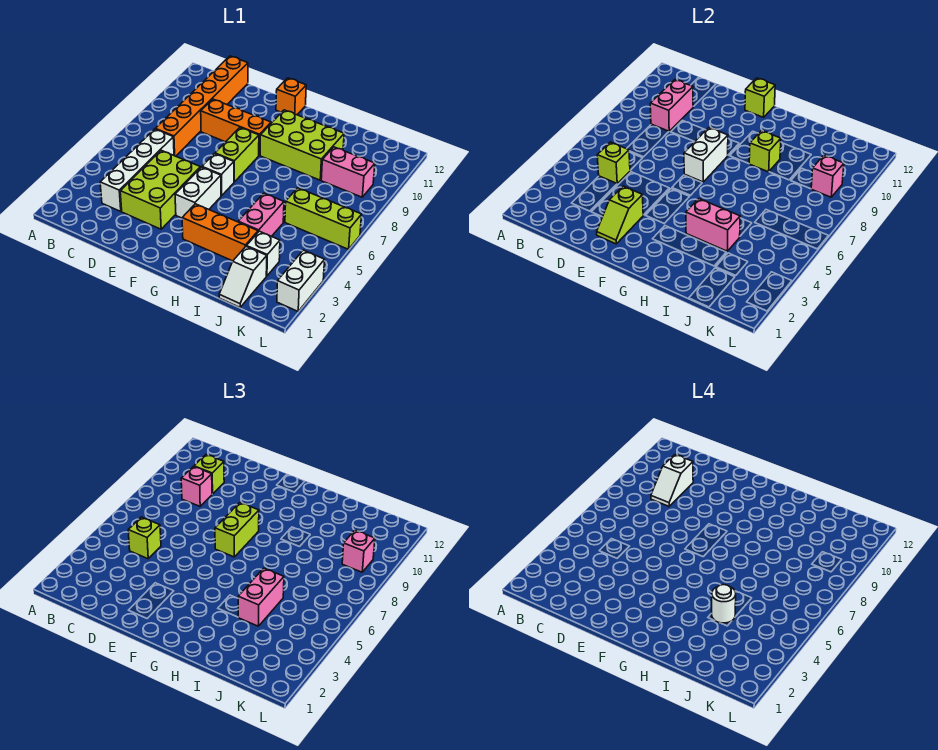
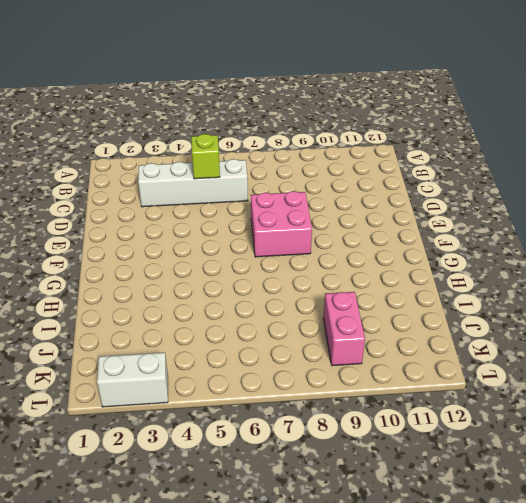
pink 2x2 brick [251,191,312,257] -> lime 1x2 brick [215,128,259,182]
none -> orange 1x6 brick [156,56,248,156]
none -> lime 2x3 brick [120,150,200,229]
none -> orange 1x3 brick [201,99,271,155]
none -> white 1x2 brick [175,167,221,218]

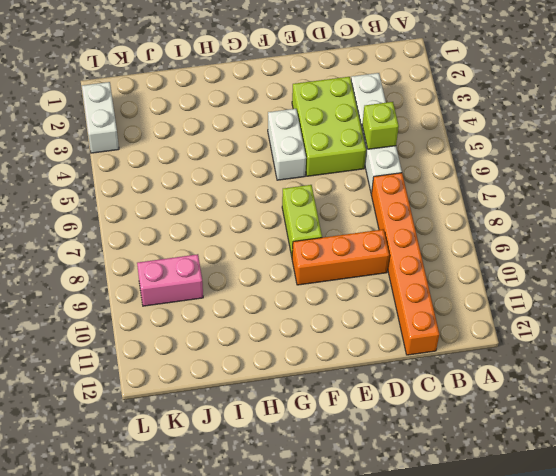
none -> white 1x1 brick [202,154,234,196]
none -> orange 1x1 brick [276,78,306,115]
none -> orange 1x3 brick [182,204,258,261]
none -> lime 2x3 brick [260,110,344,180]

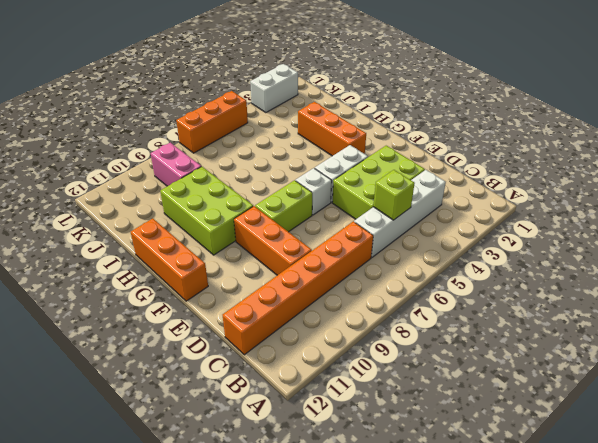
orange 1x3 brick [131,218,208,301] -> orange 1x1 brick [276,78,306,115]
orange 1x3 brick [176,91,248,153] -> lime 1x3 brick [285,188,362,249]
none -> pink 1x2 brick [238,193,284,236]
none -> white 1x2 slope [219,246,267,307]
none -> white 1x1 brick [247,231,280,276]
none -> pink 1x2 brick [650,80,693,131]

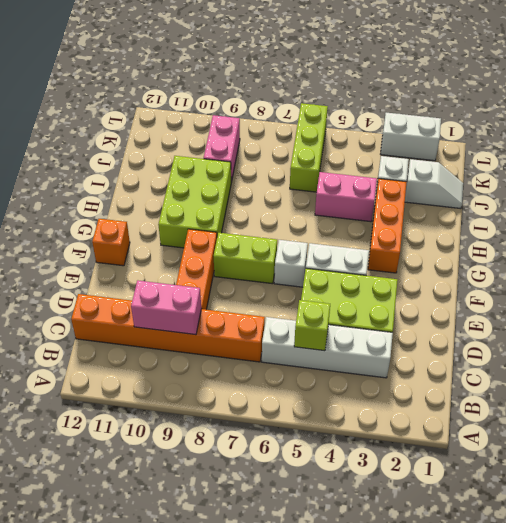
none -> lime 1x2 slope [597,186,643,244]
none -> white 1x2 brick [684,128,728,182]
none -> lime 1x1 brick [745,78,775,117]
none -> pink 1x2 brick [686,199,740,251]

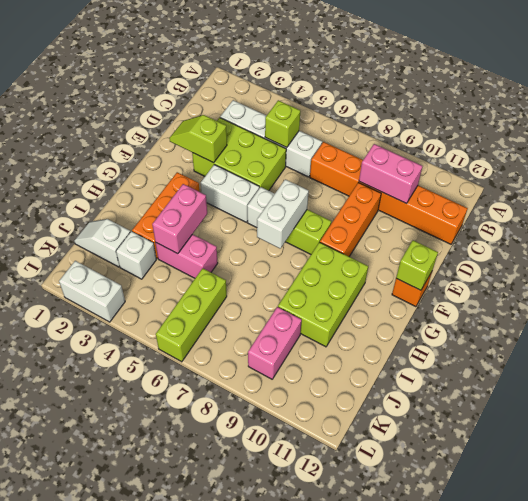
white 1x2 brick [257,179,309,248] -> white 1x2 brick turned to [684,128,728,182]
none -> lime 1x1 brick [749,131,781,172]
none -> pink 1x1 brick [811,155,844,197]
none -> lime 1x1 brick [128,517,161,559]
none -> pink 1x1 brick [181,467,212,506]

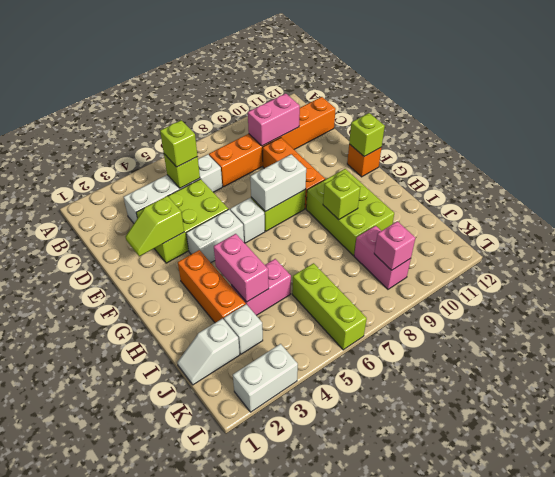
none -> pink 1x1 brick [181,467,212,506]
none -> lime 1x1 brick [194,455,224,494]
none -> lime 1x2 brick [215,503,259,557]
none -> pink 1x2 brick [238,568,284,626]

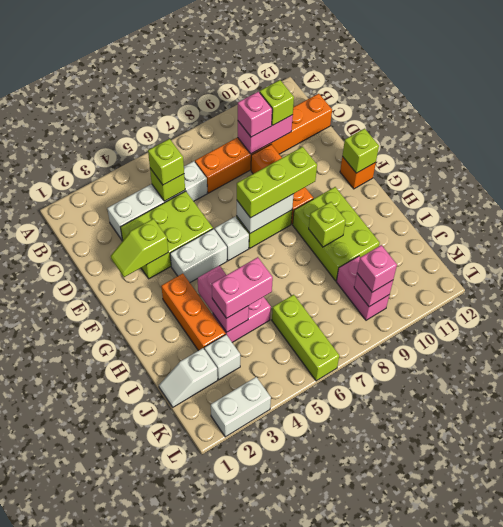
lime 1x3 brick [237,147,317,218] -> lime 1x2 brick [215,503,259,557]
none -> white 1x2 slope [651,455,693,506]
none -> white 1x1 round brick [712,585,736,623]

